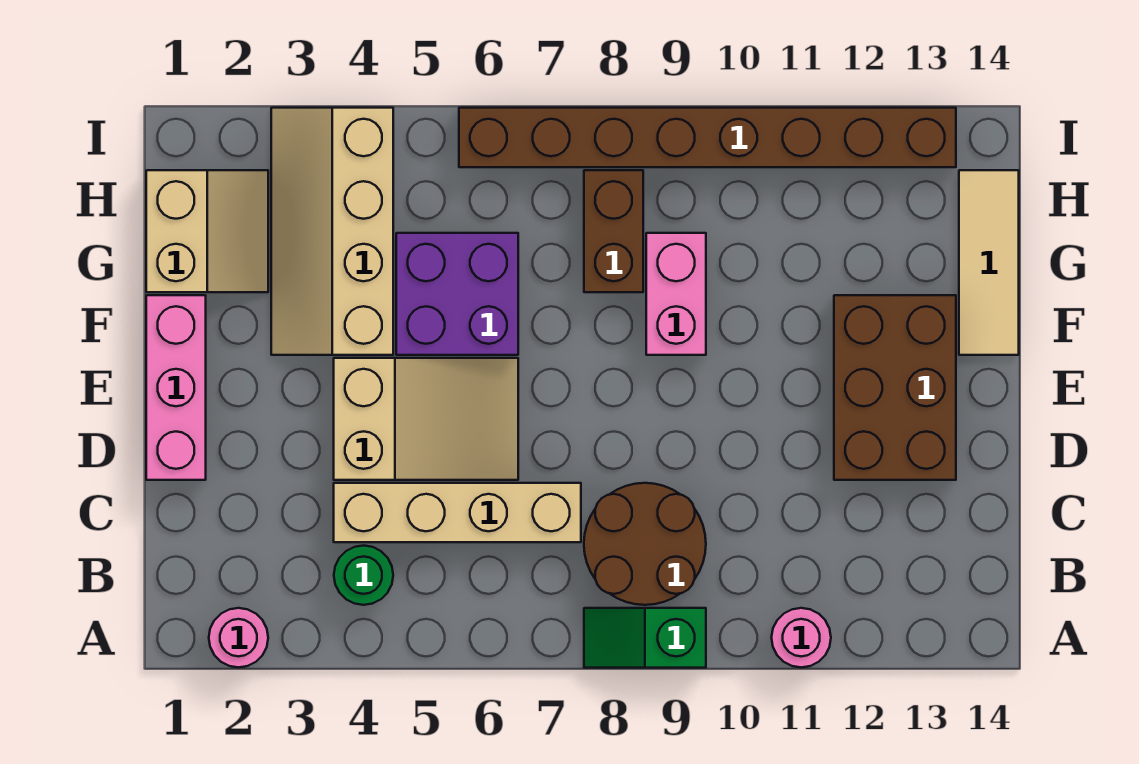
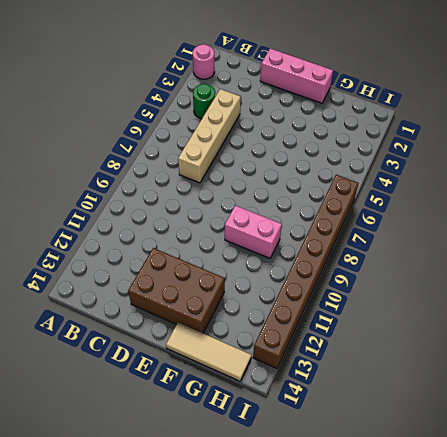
none -> green 1x2 slope [584,608,706,668]
none -> pink 1x1 round brick [772,608,831,667]
none -> brown 2x2 round brick [584,483,706,605]

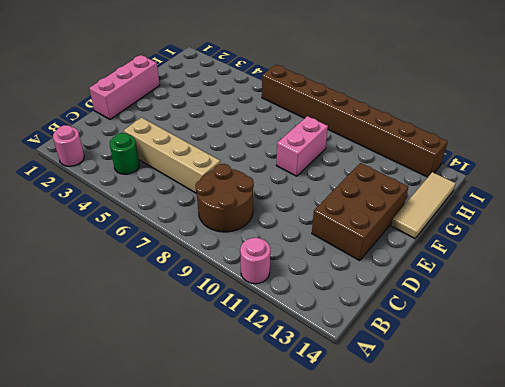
none -> green 1x2 slope [584,608,706,668]
none -> tan 2x3 slope [334,358,518,480]
none -> tan 2x4 slope [271,108,393,355]

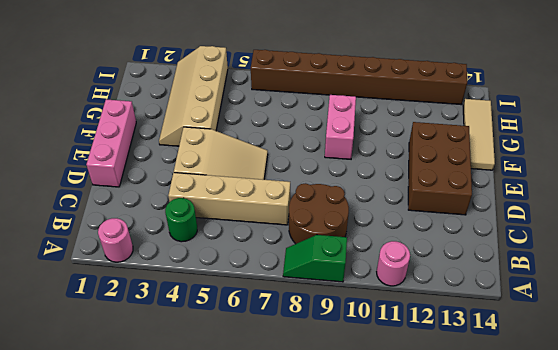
none -> purple 2x2 brick [396,233,518,355]
none -> tan 2x2 slope [146,170,268,292]
none -> brown 1x2 brick [584,170,643,292]

